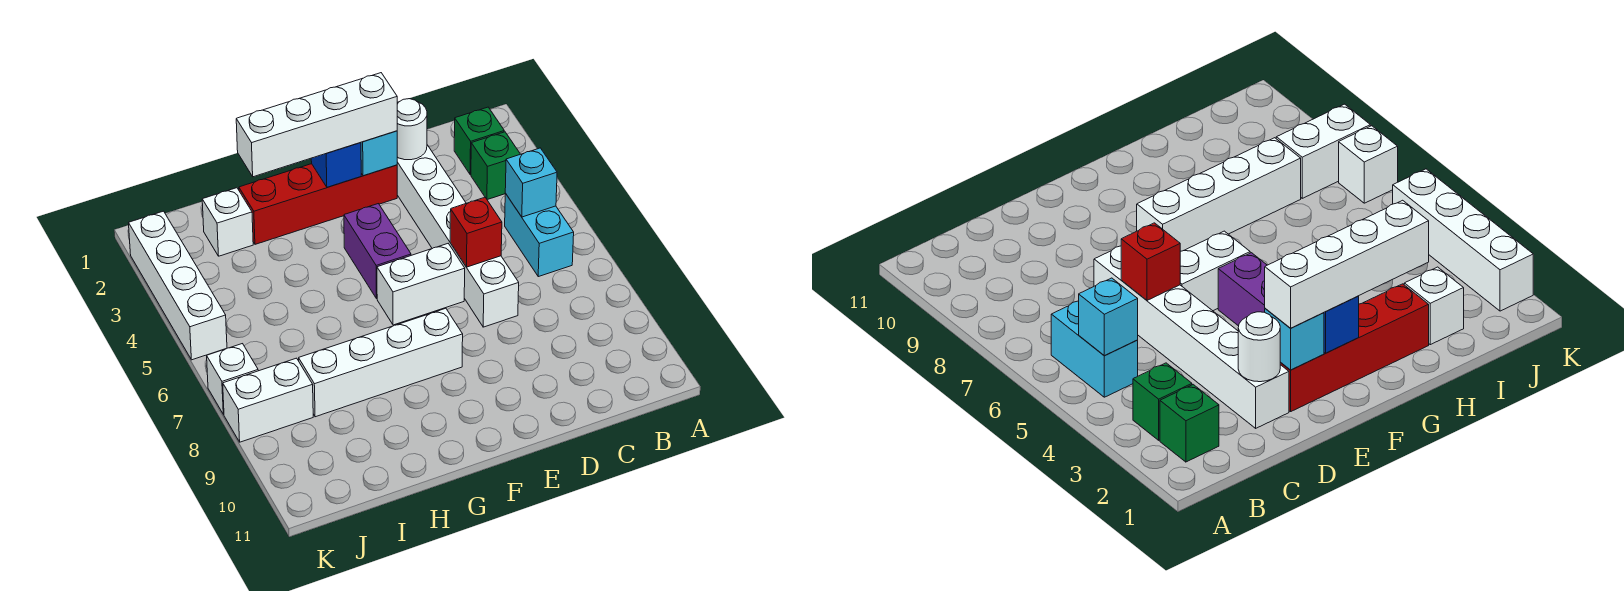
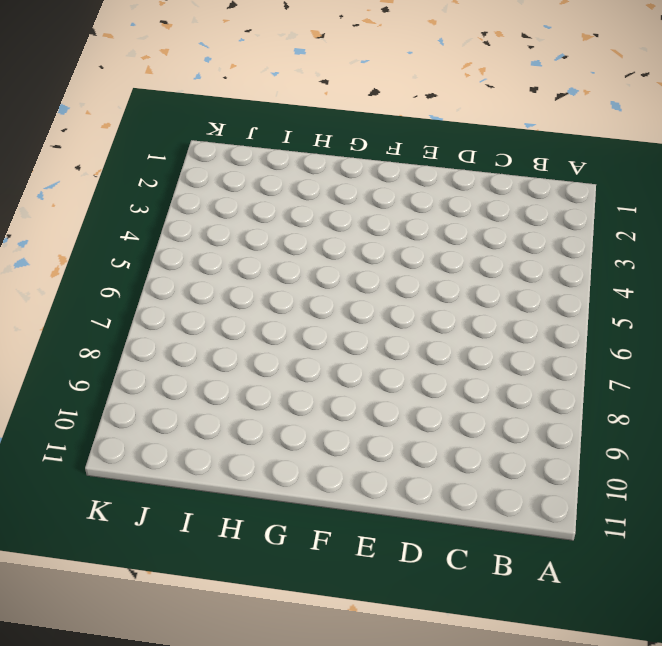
none -> green 1x1 brick [454,107,504,175]
none -> green 1x1 brick [471,132,520,200]
none -> cyan 1x2 brick [505,193,574,277]

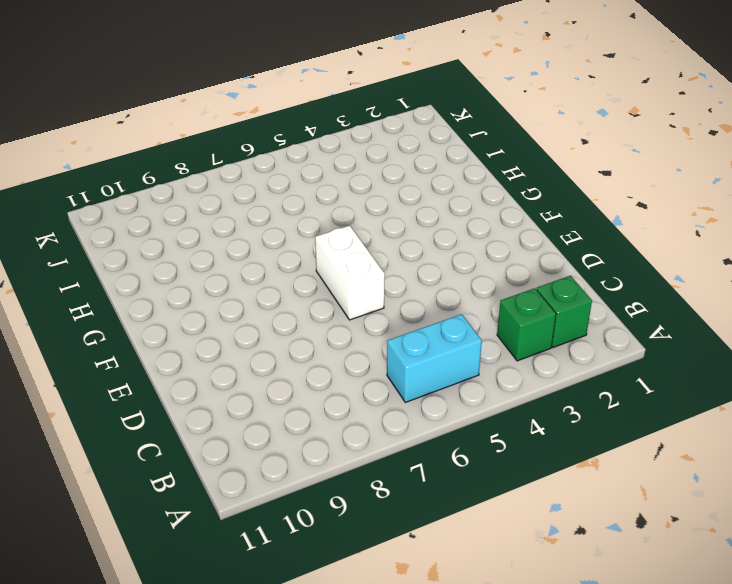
none -> white 1x6 brick [397,145,519,327]
none -> red 1x4 brick [239,164,397,244]
none -> purple 1x2 brick [344,204,411,299]

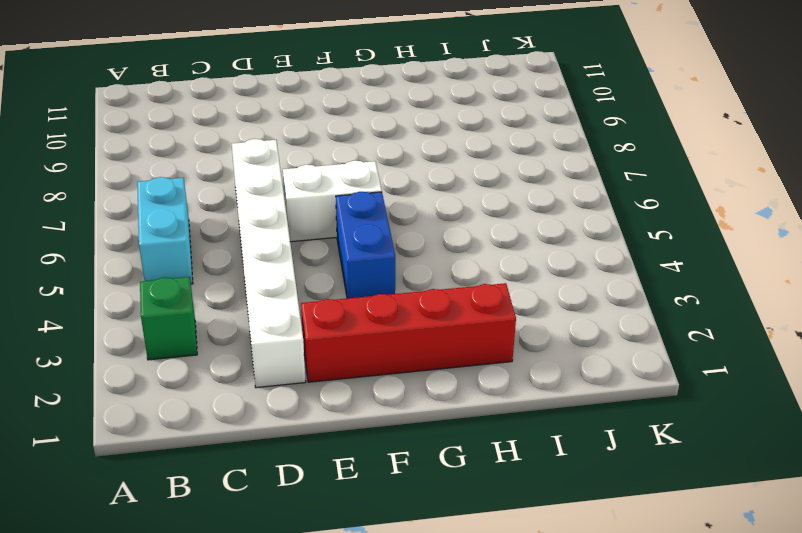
blue 1x2 brick [336,192,395,298] -> purple 1x2 brick [344,204,411,299]
none -> green 1x1 brick [454,107,504,175]
none -> white 1x4 brick [299,308,463,417]
none -> white 1x1 brick [202,188,253,256]

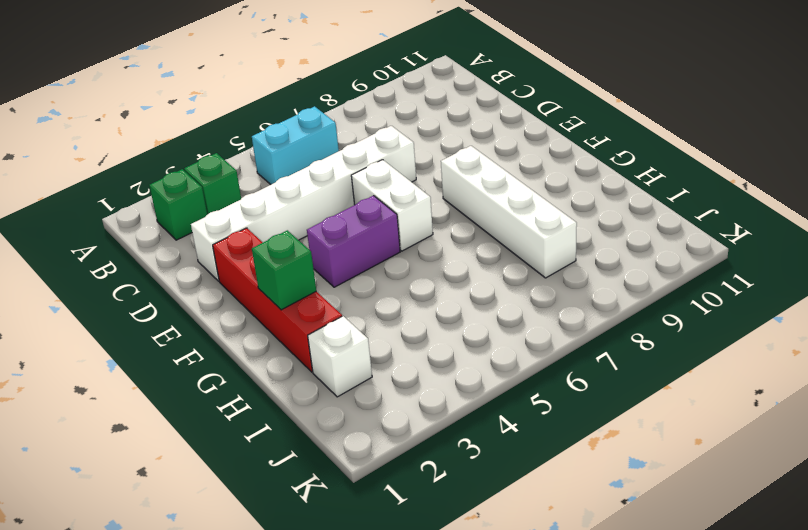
green 1x1 brick [252,230,316,310] -> none
none -> white 1x2 brick [223,358,313,442]
none -> white 1x4 brick [129,211,227,360]
none -> white 1x1 brick [207,344,258,415]

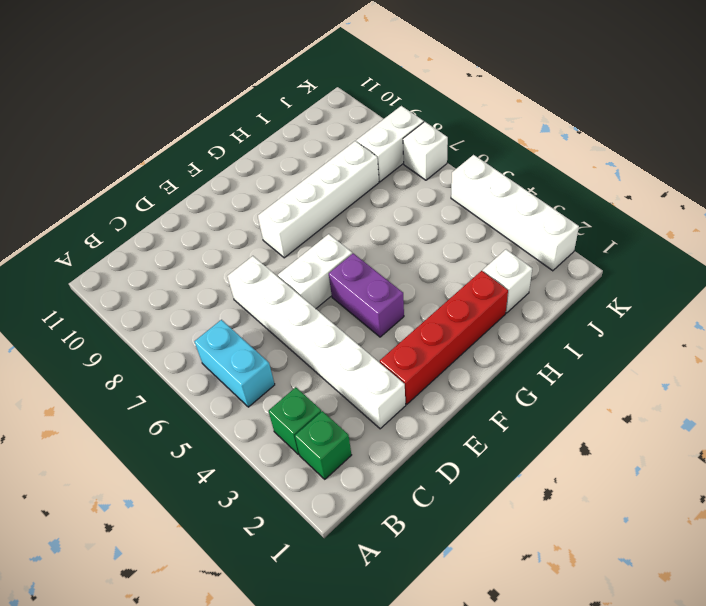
none -> cyan 1x1 brick [505,148,557,217]
none -> white 1x1 round brick [397,99,427,160]
none -> red 1x1 brick [450,198,502,267]

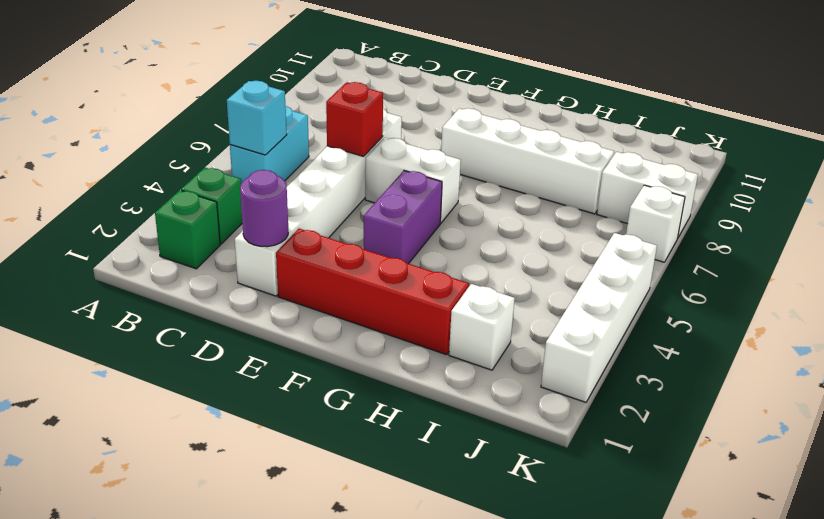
purple 1x1 round brick [240,170,288,247] -> white 1x1 round brick [397,99,427,160]
none -> cyan 1x1 brick [361,131,397,176]
none -> blue 1x1 brick [311,143,361,187]
none -> white 1x4 brick [236,73,397,177]

